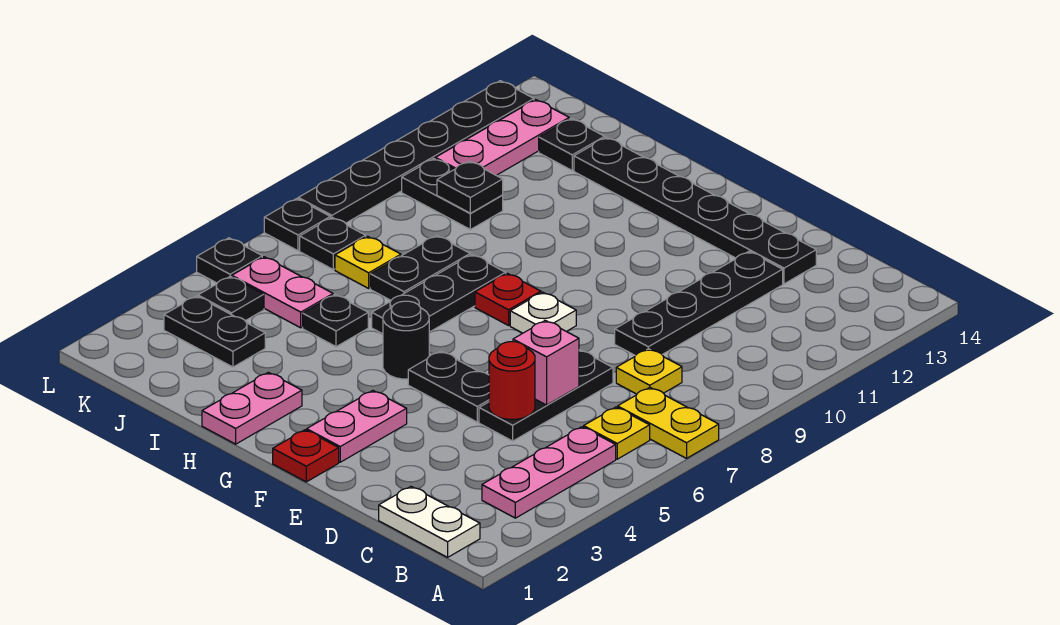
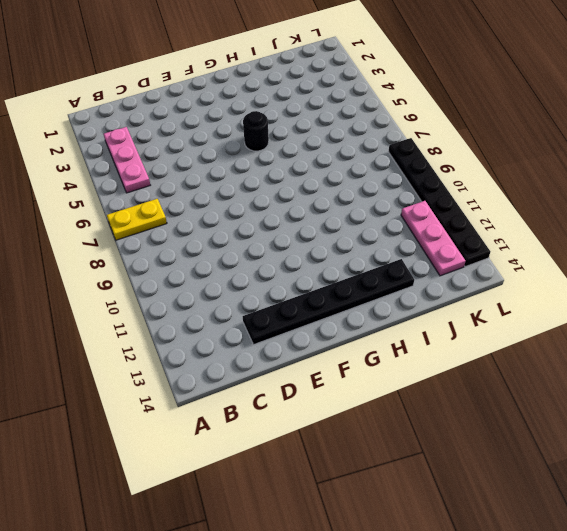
none -> white 1x2 plate [379,487,480,557]
none -> yellow 1x1 plate [584,407,650,459]
none -> yellow 1x1 plate [616,349,682,394]
none -> black 1x3 plate [479,350,613,441]

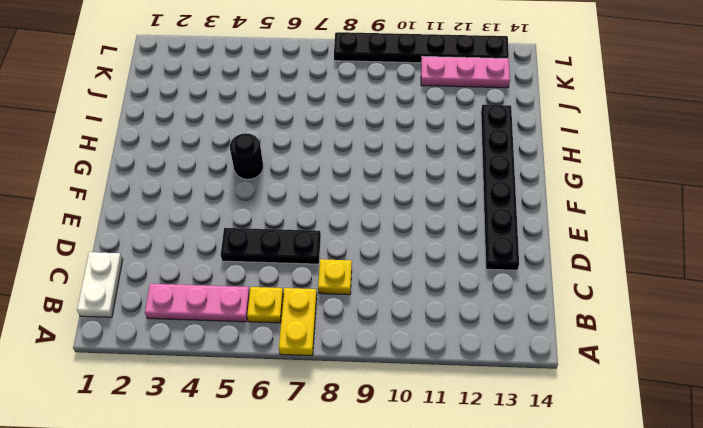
none -> black 1x4 plate [615,251,783,356]
none -> black 1x2 plate [408,351,489,422]
none -> red 1x1 plate [273,430,339,482]
none -> pink 1x2 plate [307,391,407,462]

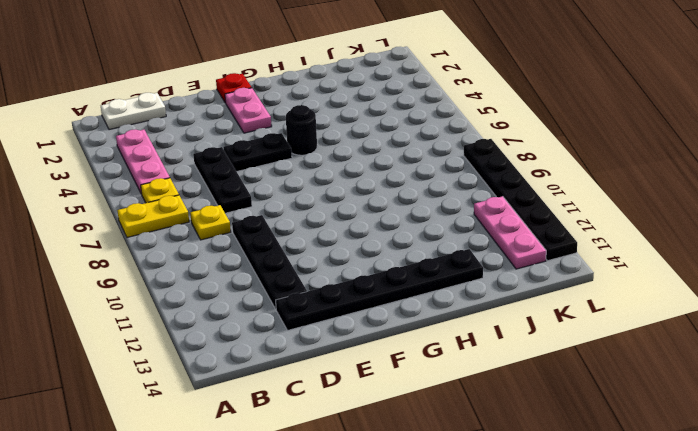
none -> white 1x1 plate [510,292,576,333]
none -> red 1x1 plate [475,273,541,325]
none -> pink 1x2 plate [202,372,302,444]
none -> black 1x3 plate [372,255,506,334]

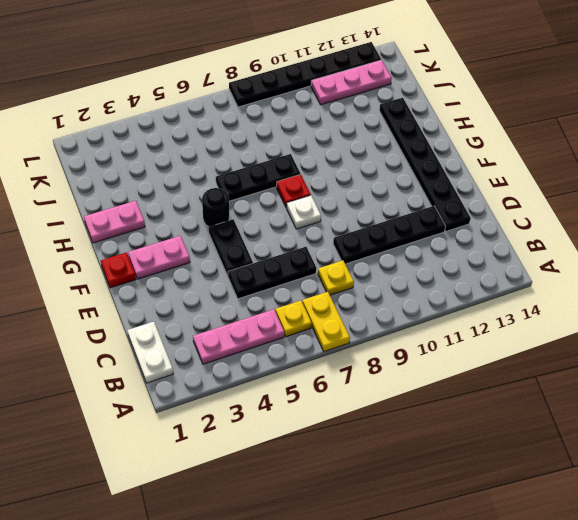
none -> black 1x1 plate [303,295,368,347]
none -> black 1x2 plate [370,236,470,300]
none -> black 1x2 plate [164,296,265,367]
none -> pink 1x2 plate [232,257,333,328]

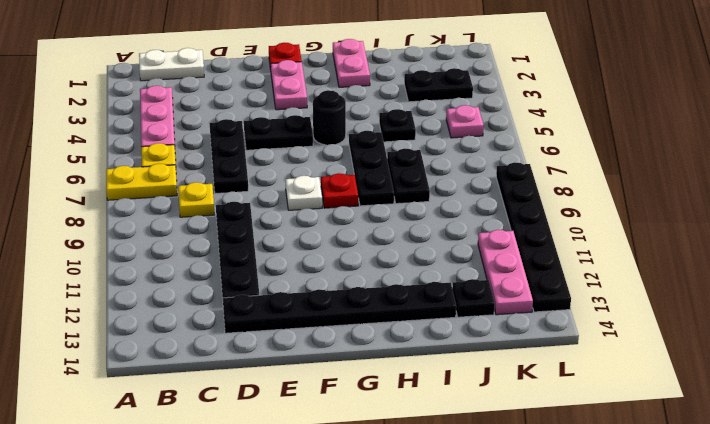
pink 1x1 plate [446,105,484,138] -> pink 1x2 plate [232,257,333,328]
none -> yellow 1x1 plate [335,236,401,288]
none -> black 1x2 plate [402,159,503,230]
none -> black 1x1 plate [198,276,264,321]
none -> black 1x1 plate [300,218,366,270]

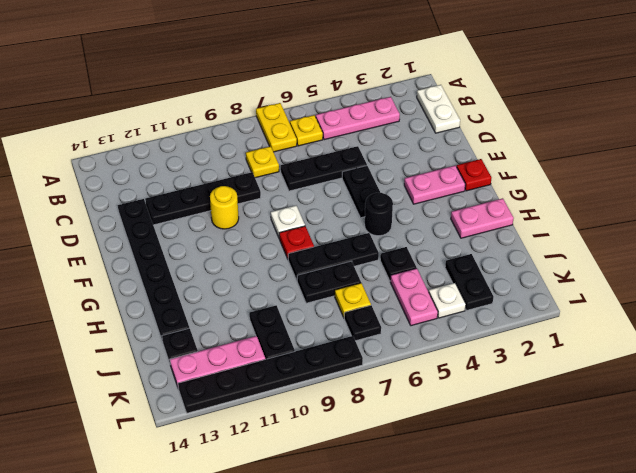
yellow 1x1 round brick [210,186,239,229] -> none
white 1x1 plate [429,283,466,318] -> black 1x1 plate [198,276,264,321]
none -> black 1x1 plate [197,238,262,283]
none -> black 1x1 plate [264,199,330,251]
none -> red 1x1 round brick [489,342,535,419]
none -> pink 1x1 brick [513,320,579,405]

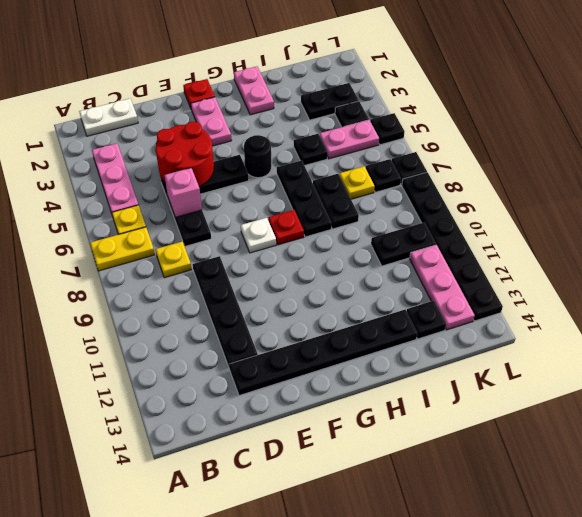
red 2x2 round brick [155,122,214,187] -> red 1x1 round brick [489,342,535,419]
none -> black 1x1 plate [437,161,503,213]

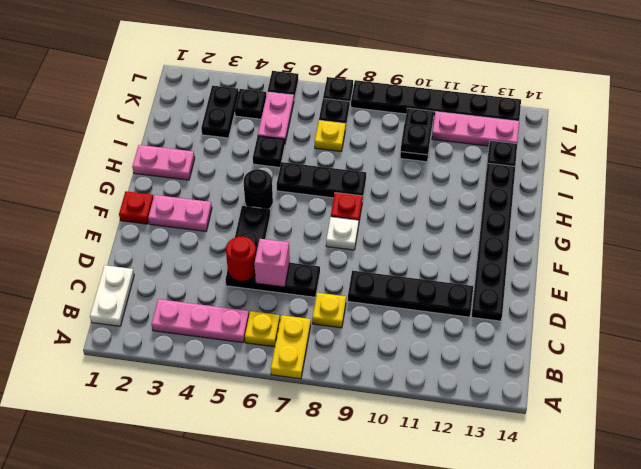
none -> black 1x2 plate [370,236,470,300]

